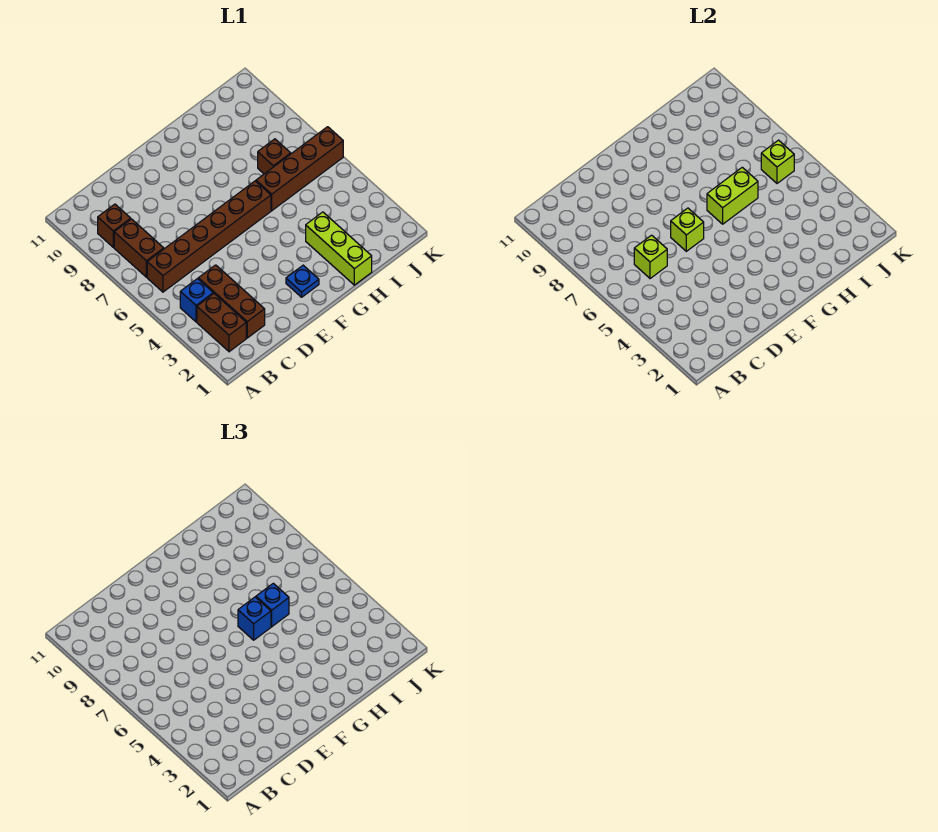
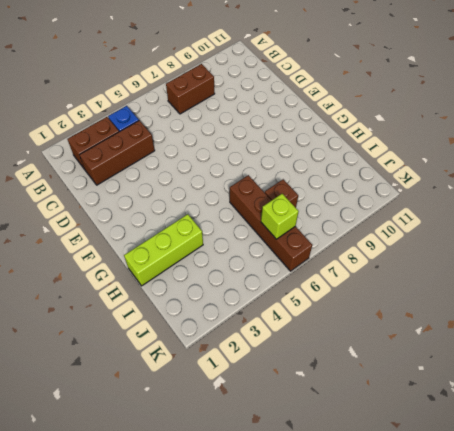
none -> brown 1x6 brick [147,181,271,292]
none -> brown 1x1 brick [98,204,131,247]
none -> blue 1x1 plate [286,265,319,297]

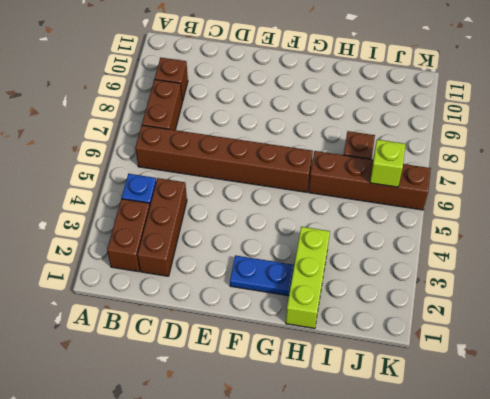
blue 1x2 plate [230,255,294,296] -> blue 1x1 plate [286,265,319,297]
none -> lime 1x1 brick [634,235,667,279]
none -> lime 1x1 brick [671,208,704,251]
none -> lime 1x2 brick [707,167,758,224]

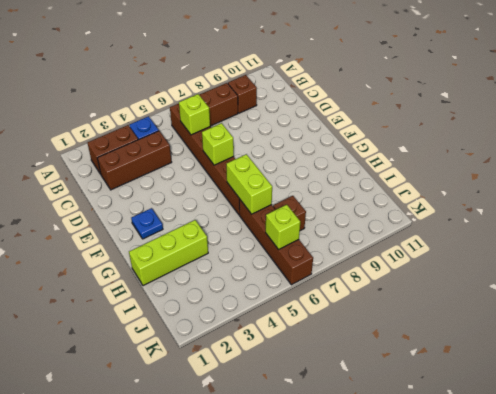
none -> blue 1x1 brick [238,597,271,640]
none -> blue 1x1 brick [256,583,289,627]

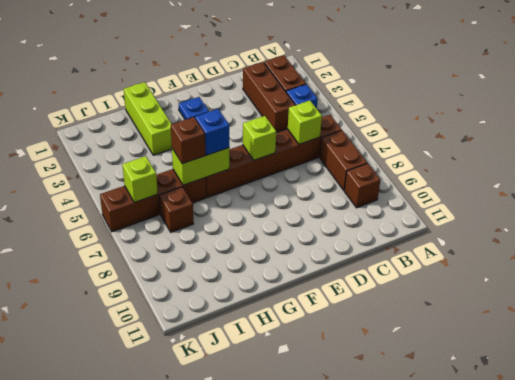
brown 1x1 brick [171,117,205,164] -> blue 1x1 brick [256,583,289,627]

